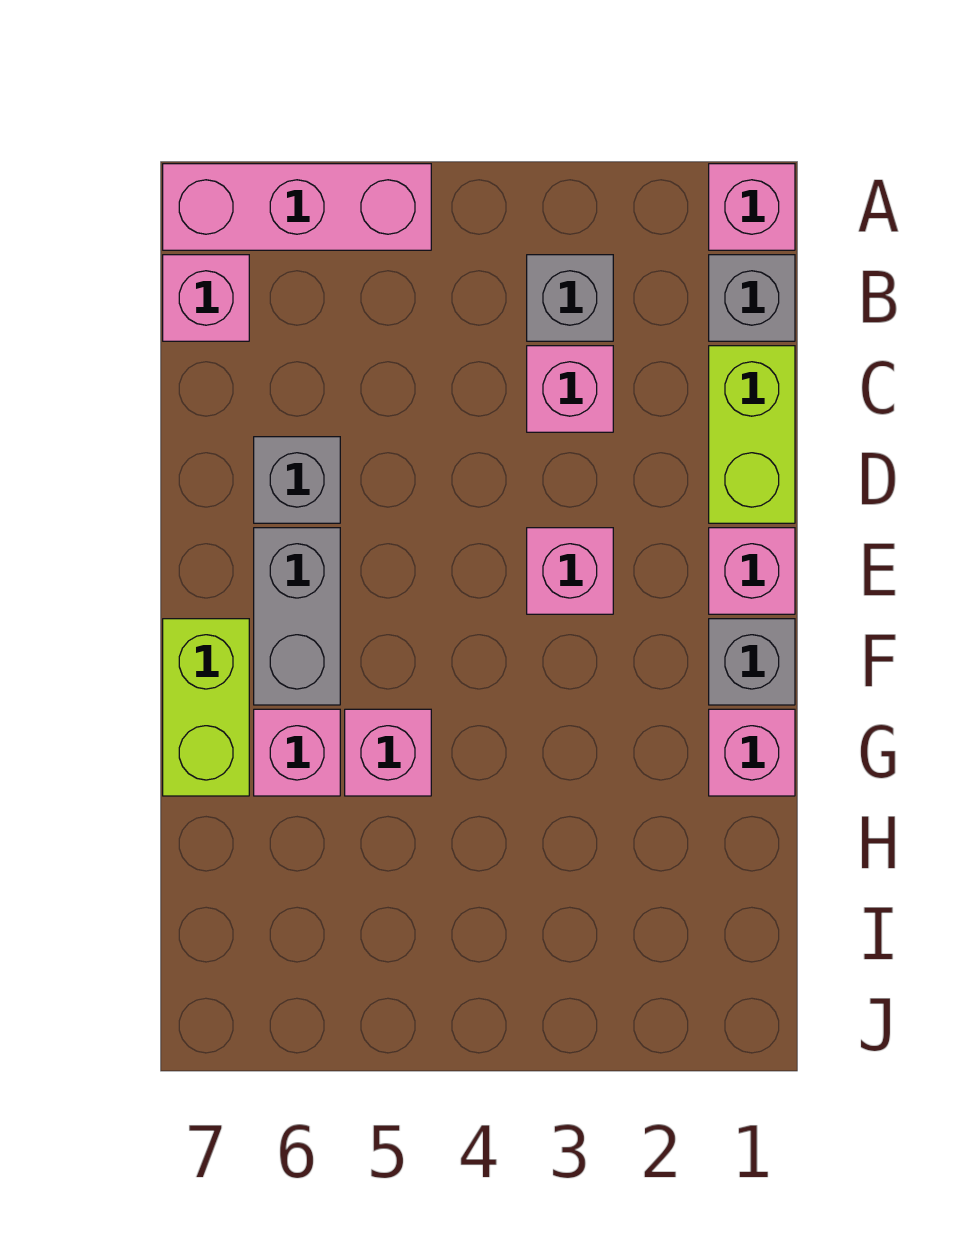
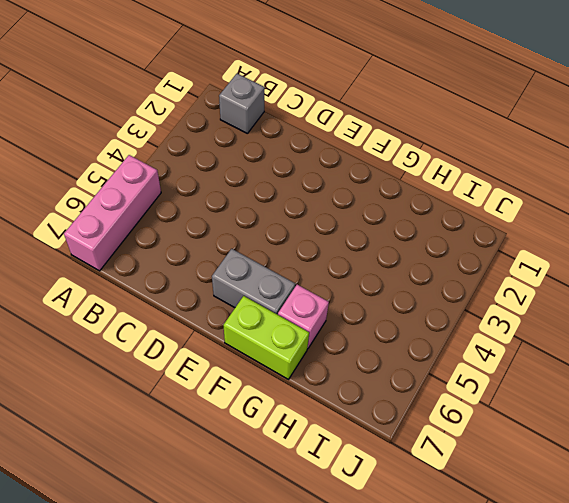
none -> pink 1x1 brick [709,164,795,250]
none -> grey 1x1 brick [527,255,613,341]
none -> pink 1x1 brick [163,255,249,341]

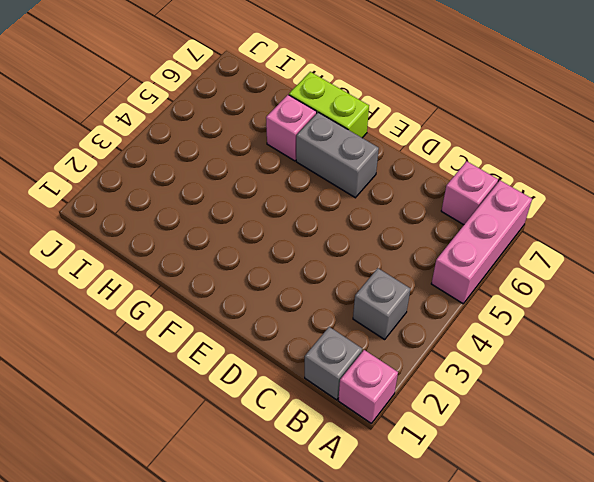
none -> lime 1x2 brick [709,346,795,523]
none -> pink 1x1 brick [527,346,613,432]
none -> grey 1x1 brick [254,437,340,523]

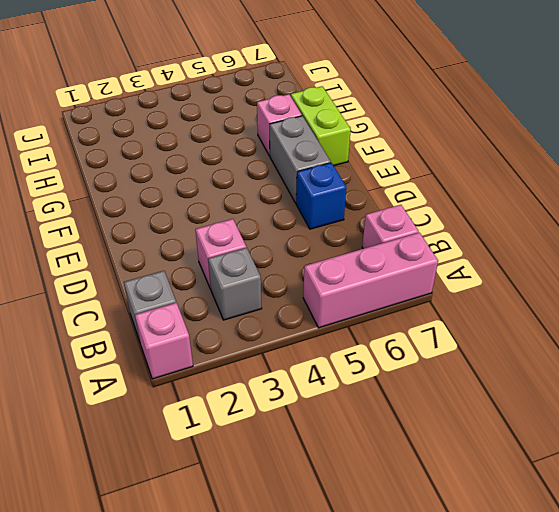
blue 1x1 brick [296,163,346,229] -> grey 1x1 brick [254,437,340,523]
none -> lime 1x2 brick [709,346,795,523]
none -> pink 1x1 brick [709,528,795,614]
none -> pink 1x1 brick [527,528,613,614]

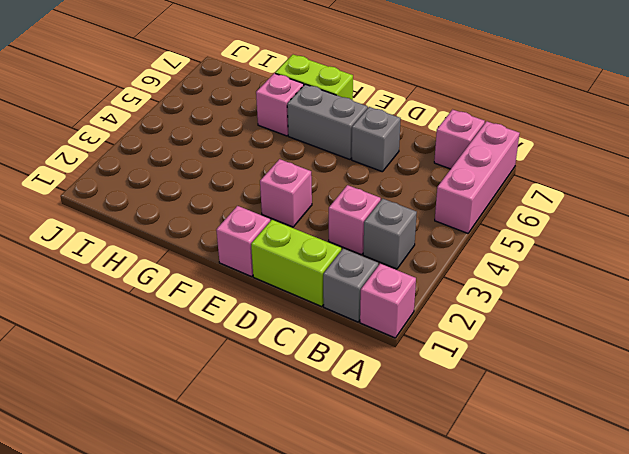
none -> grey 1x1 brick [709,619,795,705]
none -> pink 1x1 brick [709,709,795,796]
none -> pink 1x1 brick [345,709,431,796]

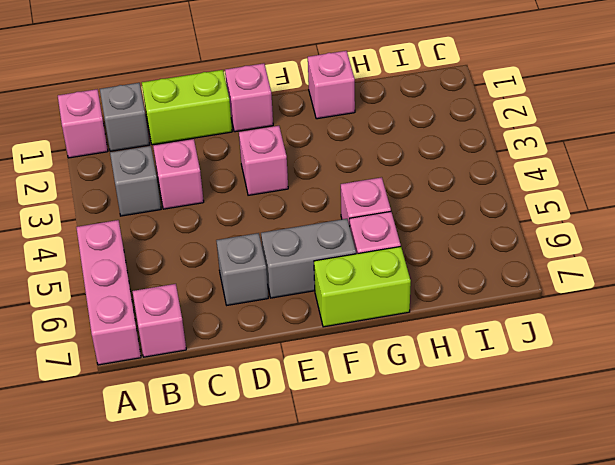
none -> grey 1x1 brick [709,619,795,705]

